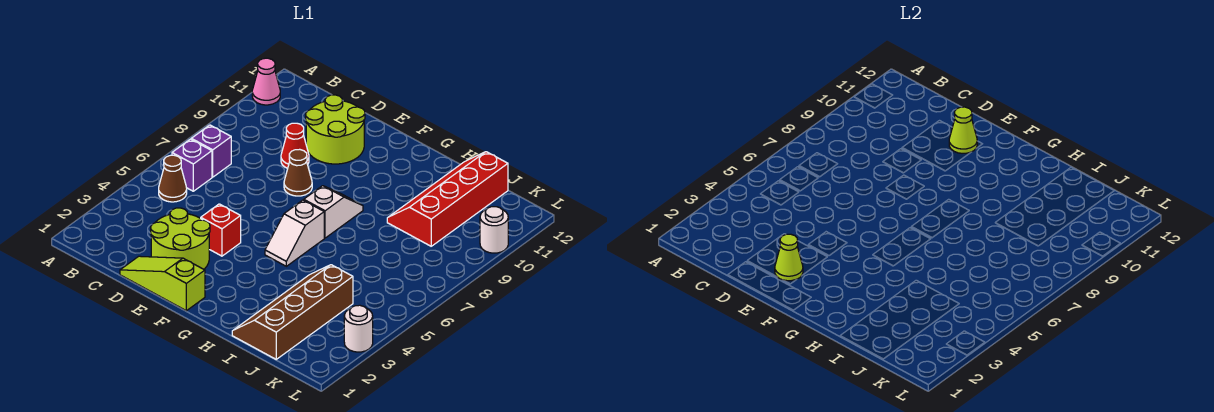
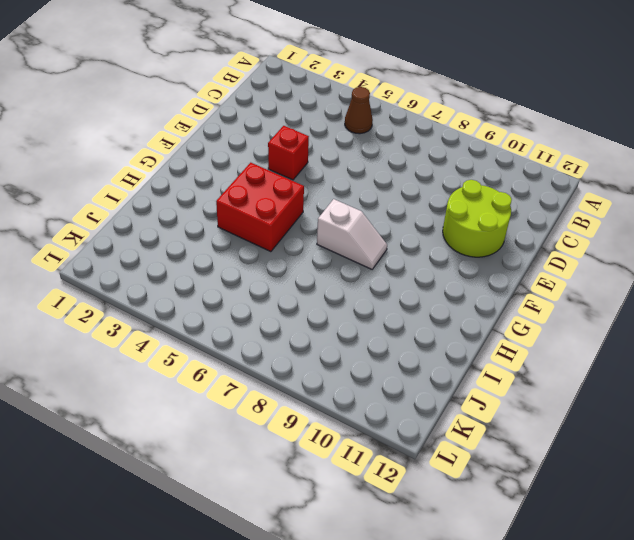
red 2x2 brick [216,162,304,252] -> white 1x2 slope [265,200,324,266]
none -> pink 1x1 cone [252,58,280,105]
none -> purple 1x1 brick [172,139,212,191]
none -> purple 1x1 brick [191,125,231,177]

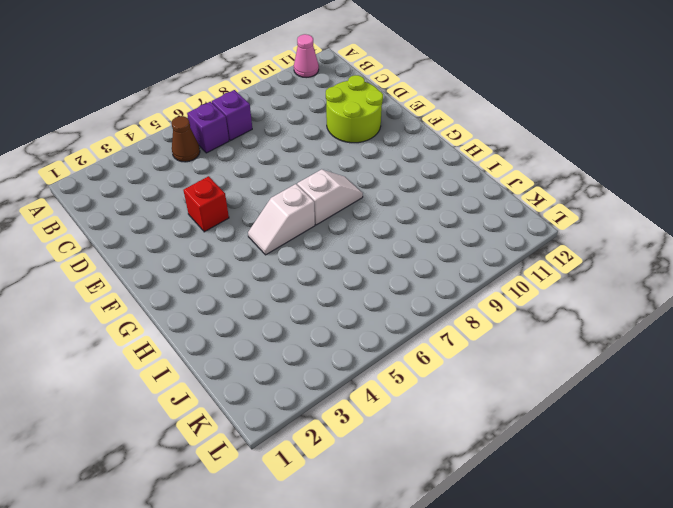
none -> lime 1x3 slope [120,256,205,311]
none -> lime 2x2 round brick [151,208,210,269]
none -> red 1x1 cone [281,123,309,168]

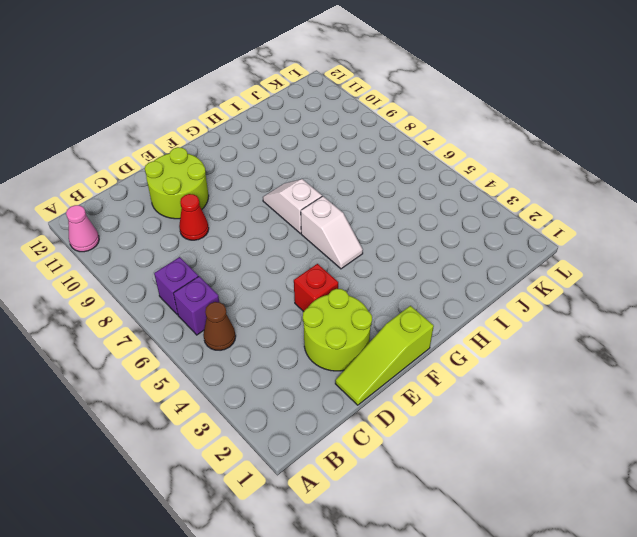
none -> brown 1x1 cone [284,149,312,196]
none -> brown 2x4 slope [232,265,353,359]
none -> red 2x4 slope [387,152,508,246]

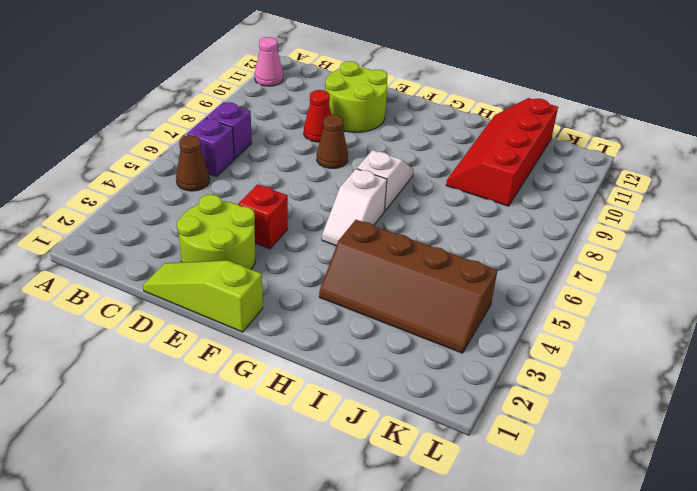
brown 2x4 slope [319,220,498,353] -> brown 2x4 slope turned to [232,265,353,359]
none -> white 1x1 round brick [344,305,373,352]
none -> white 1x1 round brick [480,207,508,253]
none -> lime 1x1 cone [775,234,803,281]

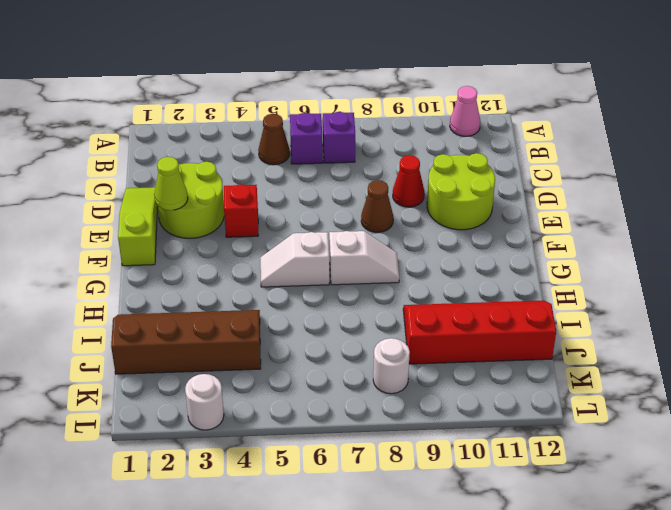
white 1x1 round brick [373,338,410,394] -> white 1x1 round brick moved to [480,207,508,253]
none -> lime 1x1 cone [949,107,977,153]

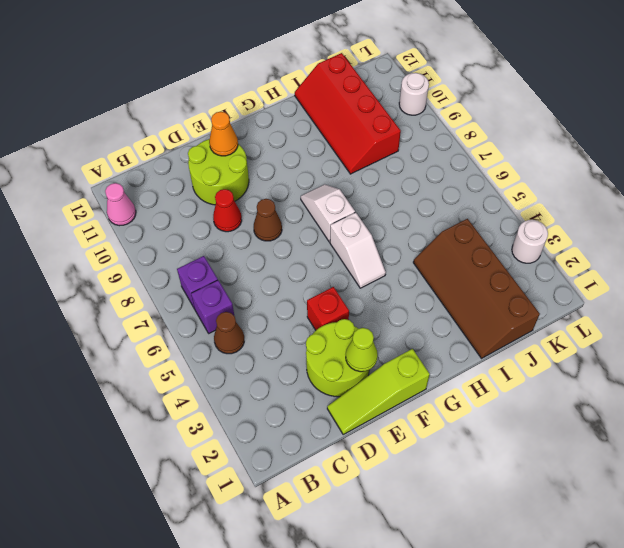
orange 1x1 cone [209,112,238,156] -> lime 1x1 cone [949,107,977,153]

